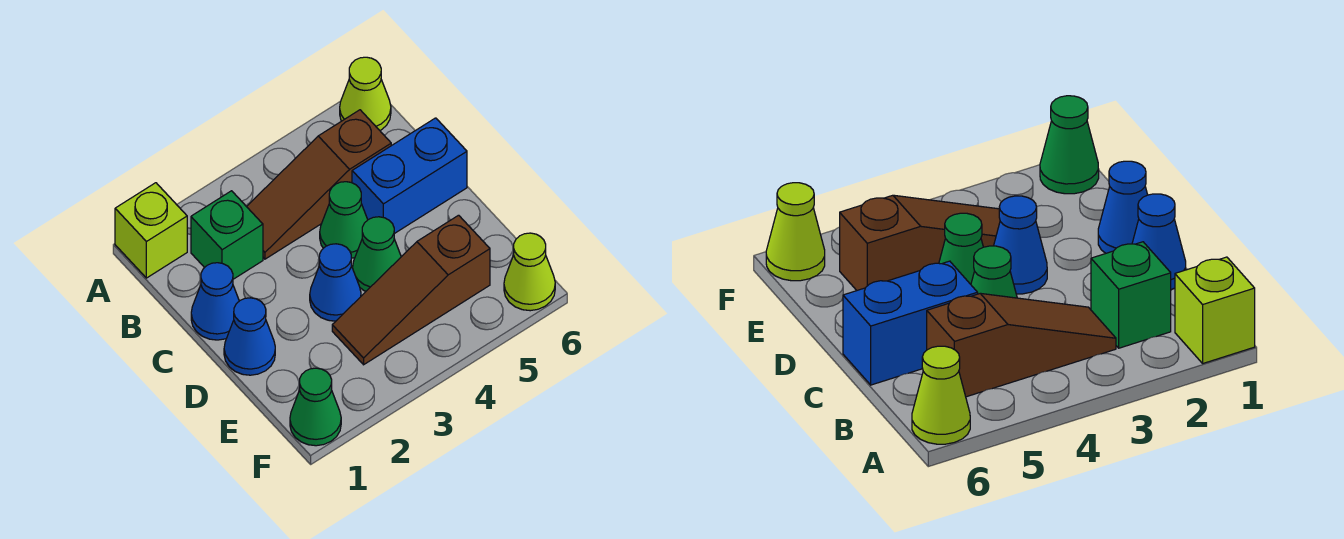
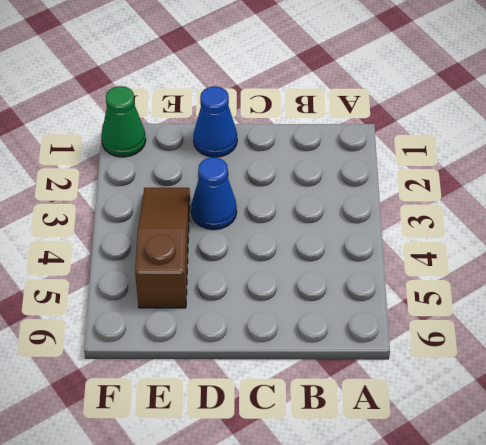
none -> lime 1x1 brick [115,183,187,278]
none -> lime 1x1 cone [340,57,391,130]
none -> green 1x1 brick [191,191,263,279]

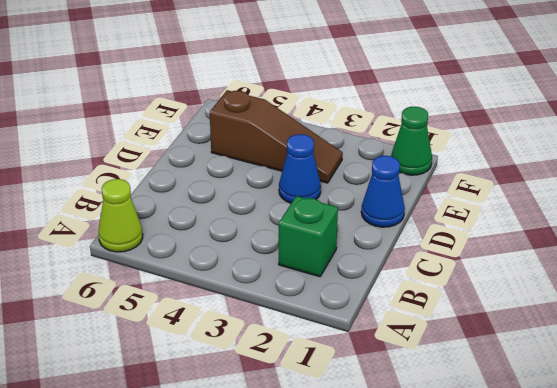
none -> lime 1x1 brick [115,183,187,278]
none -> brown 1x3 slope [247,110,391,259]
none -> blue 1x1 cone [191,263,239,340]

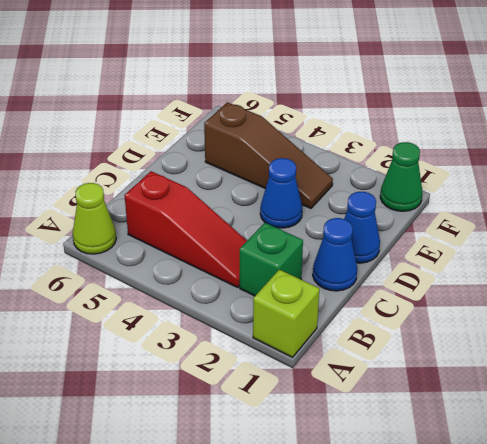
red 1x3 slope [124,171,247,287] -> brown 1x3 slope [247,110,391,259]
none -> green 1x1 cone [320,182,368,258]
none -> blue 1x2 brick [352,118,467,234]
none -> green 1x1 cone [353,217,401,291]

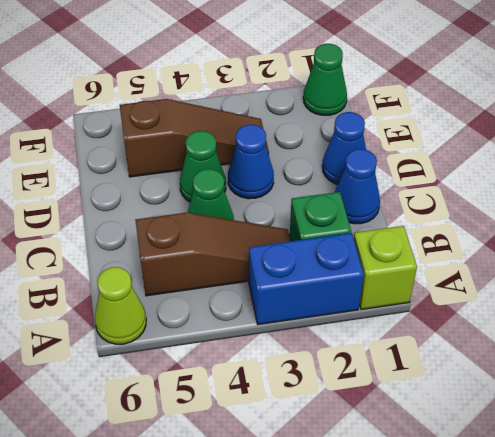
blue 1x2 brick [249,233,364,325] -> blue 1x2 brick moved to [352,118,467,234]
none -> lime 1x1 cone [504,233,555,311]

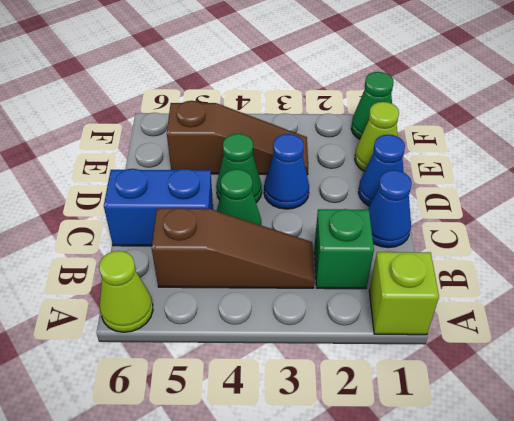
lime 1x1 cone [355,102,399,171] -> lime 1x1 cone moved to [504,233,555,311]

